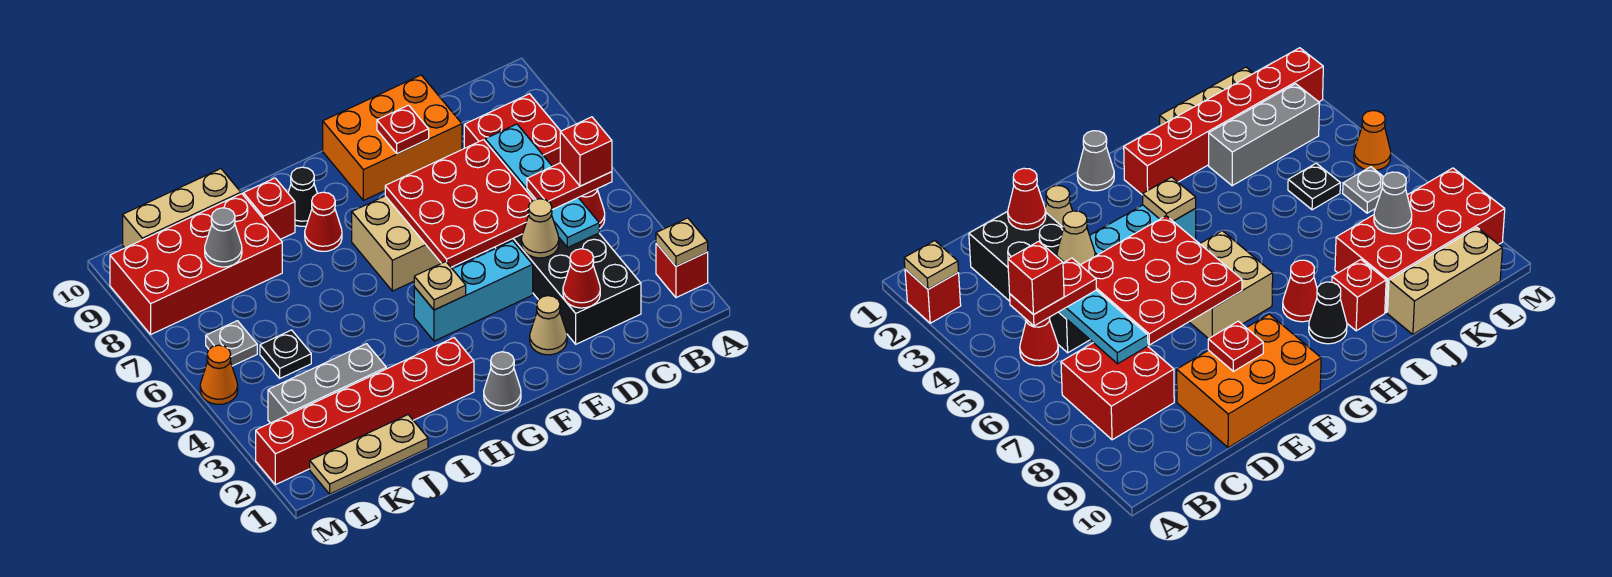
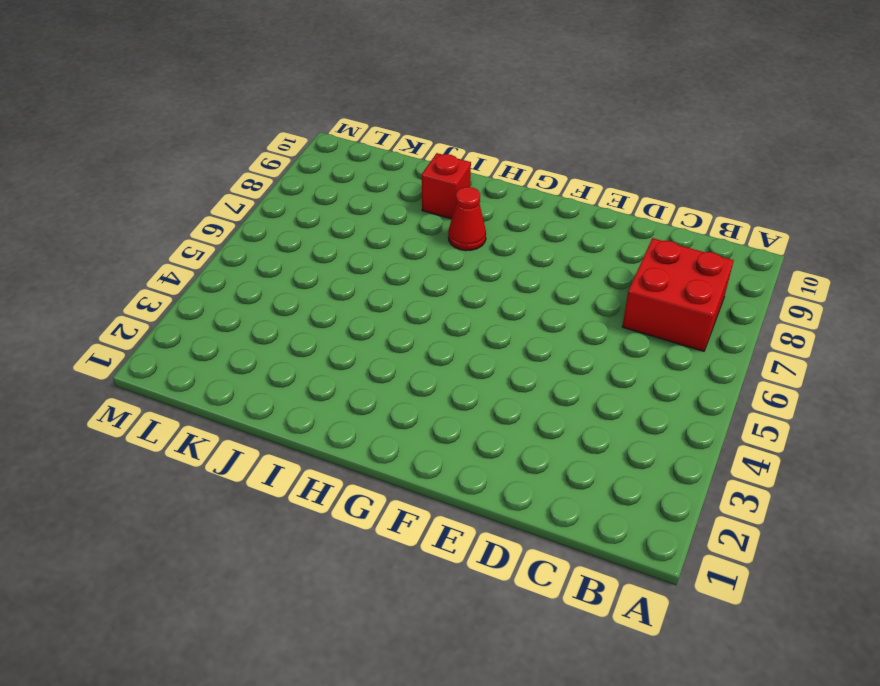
none -> red 1x1 brick [656,243,708,298]
none -> red 1x1 cone [579,189,605,229]
none -> black 2x4 brick [495,233,641,344]
none -> orange 2x3 brick [323,75,462,200]

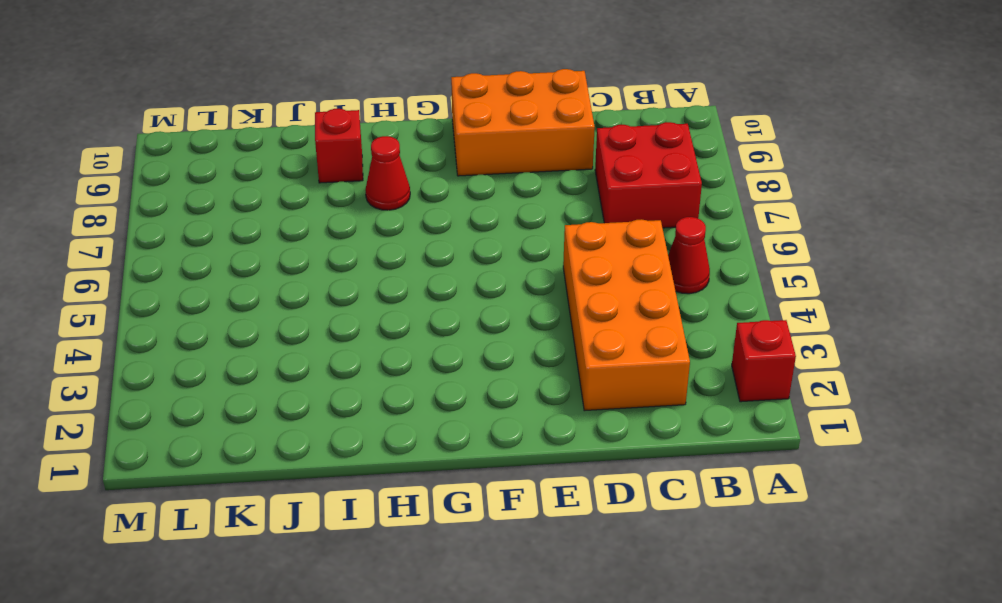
orange 2x4 brick [563,219,690,411] -> black 2x4 brick [495,233,641,344]
none -> tan 1x1 cone [530,296,567,355]
none -> cyan 1x3 brick [414,241,533,341]
none -> tan 2x2 brick [352,196,441,291]
none -> grey 1x1 cone [484,352,521,411]

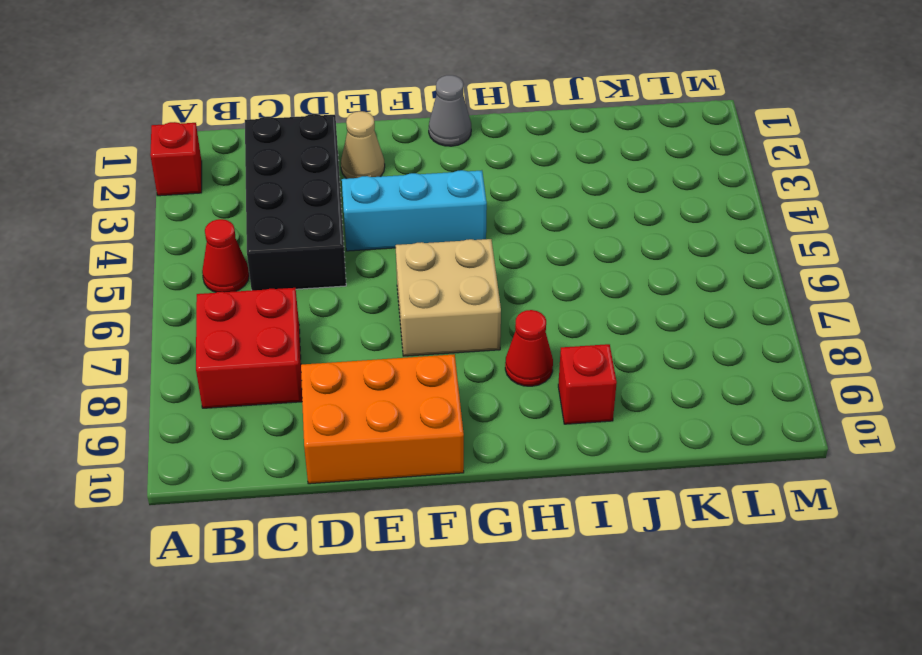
none -> red 1x6 brick [256,338,474,485]
none -> black 1x1 cone [288,167,317,226]
none -> tan 1x3 plate [310,415,428,494]
none -> grey 1x3 brick [268,344,386,423]

